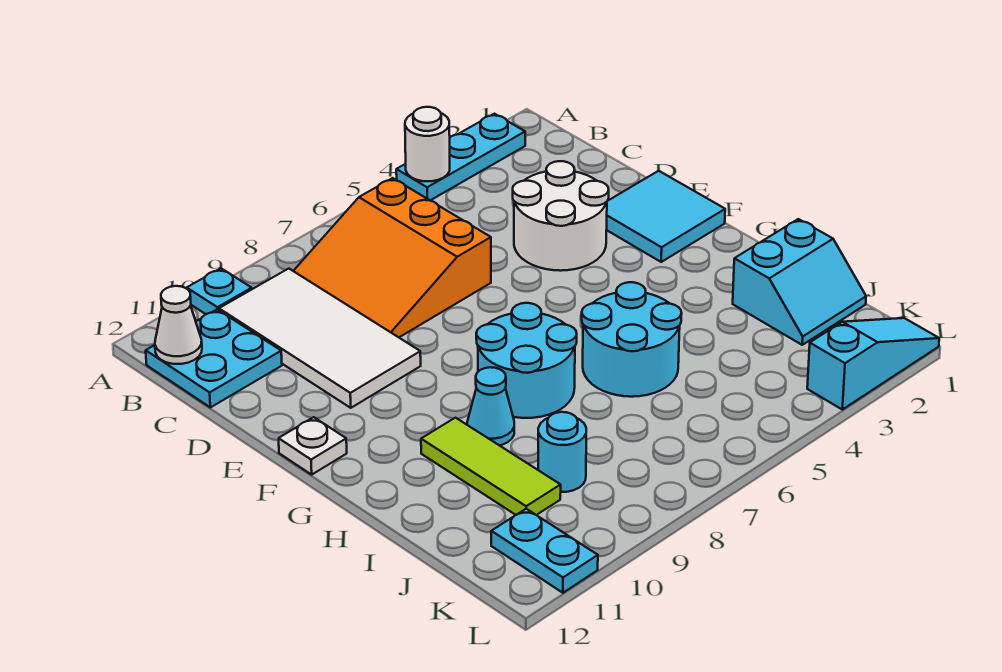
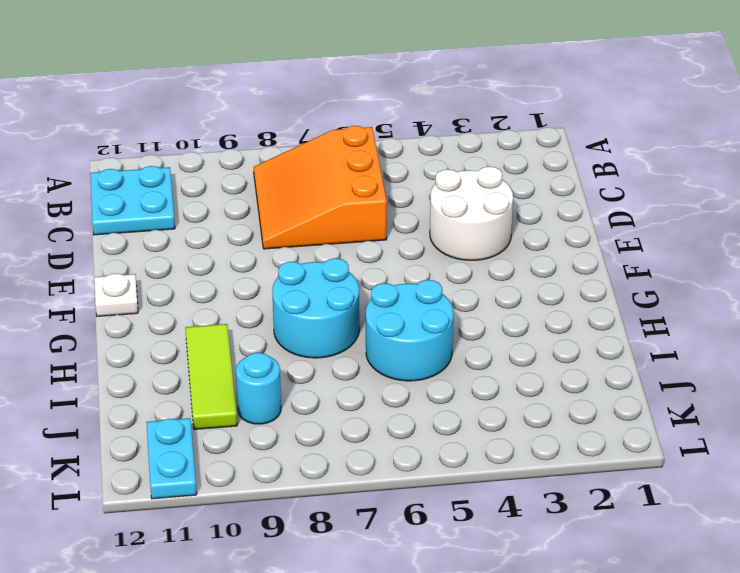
none -> cyan 1x3 plate [396,114,525,201]
none -> cyan 1x1 plate [187,268,252,314]
none -> white 2x4 tile [219,269,421,408]

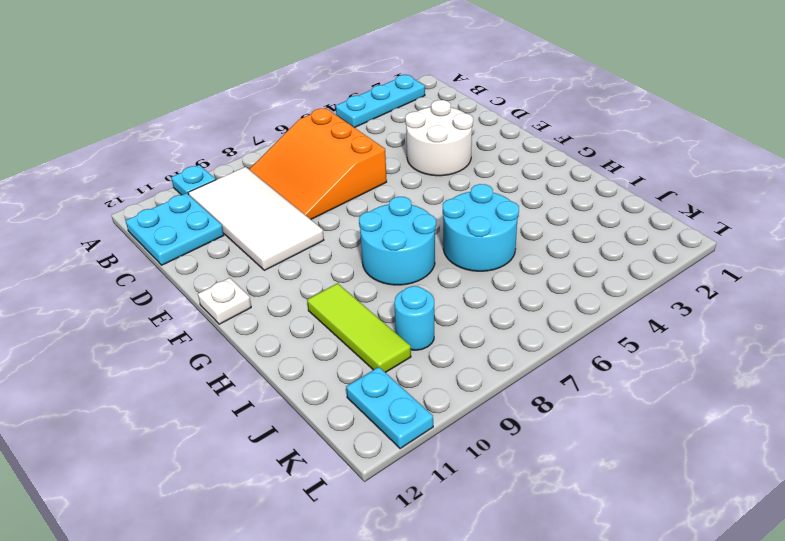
none -> cyan 2x2 tile [607,171,725,262]
none -> cyan 1x1 cone [467,367,514,446]
none -> cyan 2x2 slope [733,219,866,345]

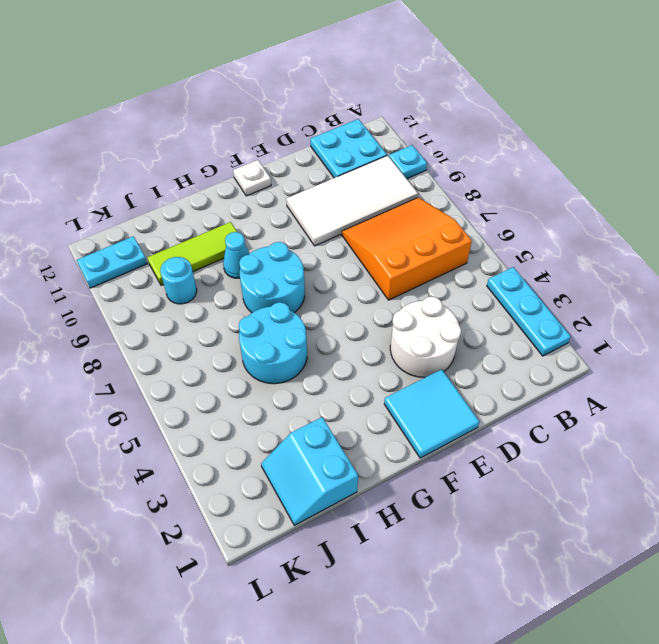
none -> cyan 1x3 slope [807,318,939,410]
none -> white 1x1 round brick [405,107,450,181]
none -> white 1x1 cone [155,286,202,364]

